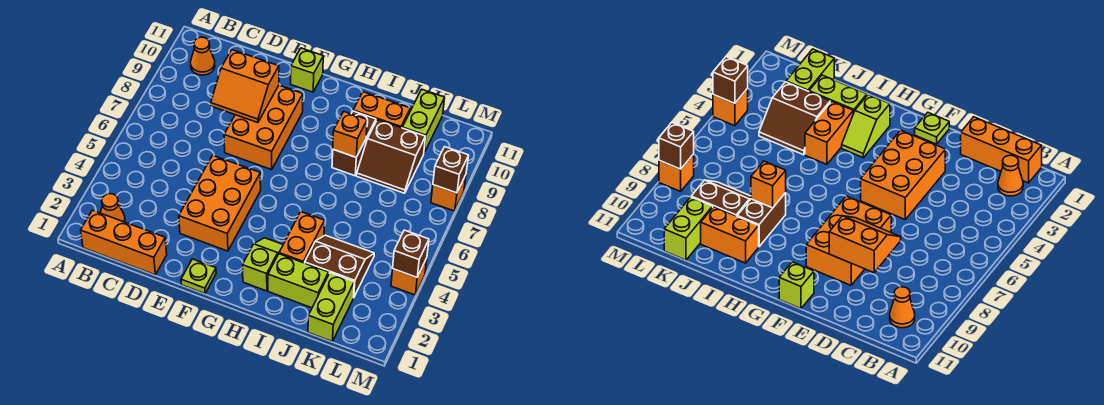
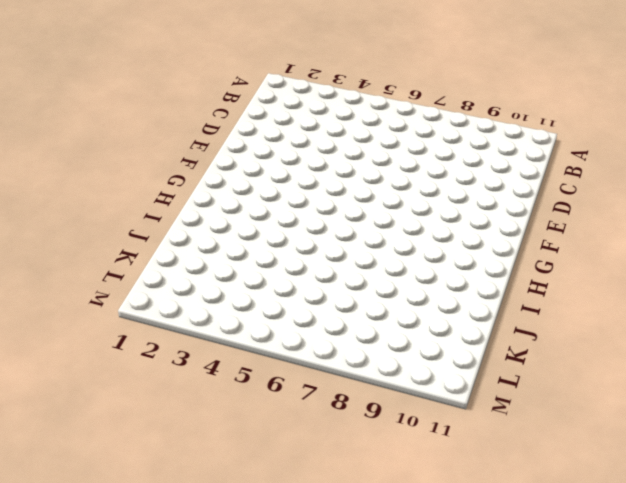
none -> orange 1x3 brick [81,210,167,275]
none -> orange 1x1 cone [101,194,125,222]
none -> orange 1x1 cone [191,37,215,75]

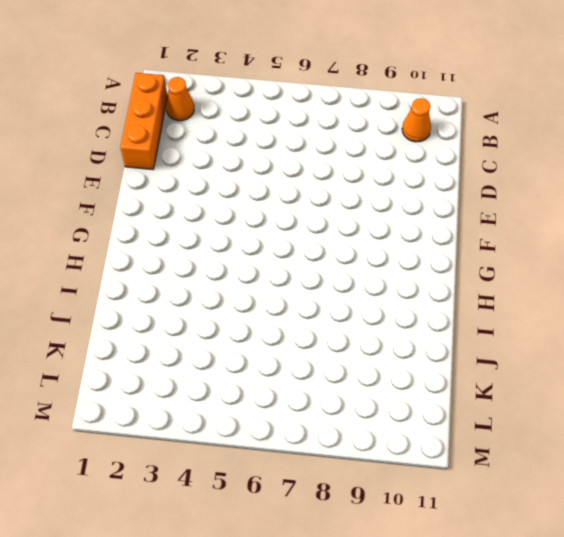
none -> orange 2x3 brick [179,155,261,251]
none -> orange 2x3 brick [224,85,303,170]
none -> lime 1x1 plate [181,259,216,294]

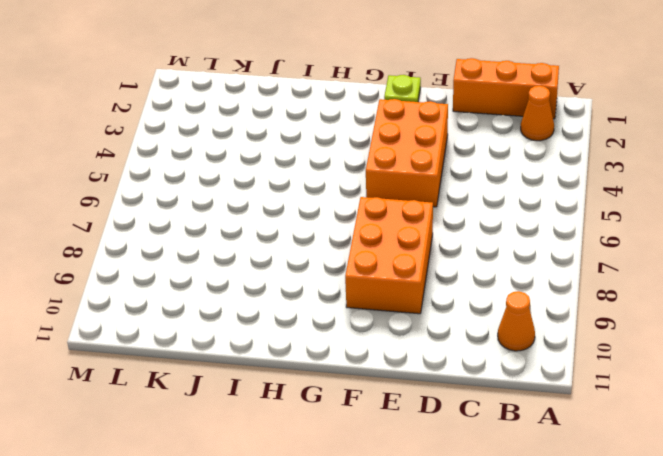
none -> lime 1x1 brick [291,48,323,92]
none -> lime 1x2 slope [243,238,283,291]
none -> lime 1x2 brick [268,254,329,308]

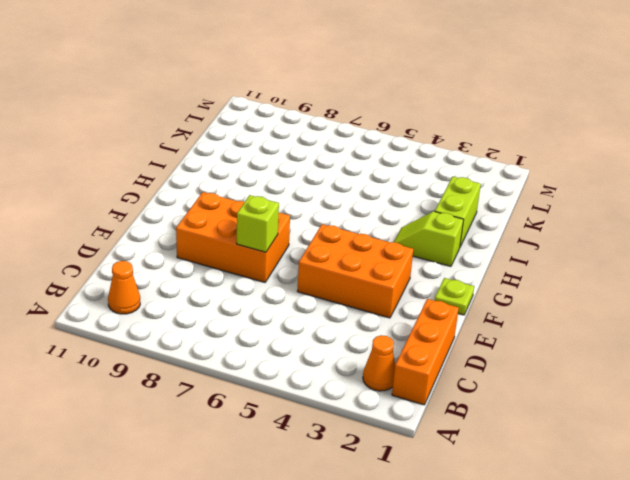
lime 1x1 brick [237,195,279,252] -> lime 1x1 brick moved to [291,48,323,92]
none -> orange 1x2 brick [279,212,325,263]
none -> brown 1x2 brick [332,111,376,176]
none -> orange 1x2 brick [353,92,410,128]

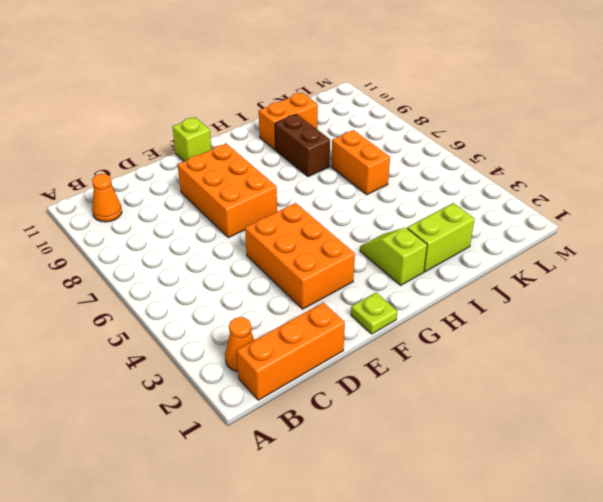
orange 1x2 brick [331,130,390,195] -> orange 1x2 brick moved to [279,212,325,263]
none -> brown 2x2 slope [305,235,374,298]
none -> brown 2x2 slope [357,120,425,193]
none -> lime 1x2 brick [308,273,354,341]

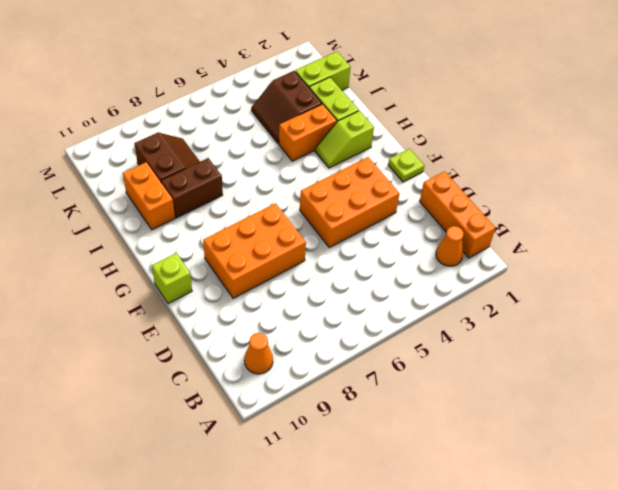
none -> lime 1x2 brick [402,89,445,153]
none -> orange 1x1 brick [391,258,427,295]
none -> orange 1x1 brick [431,175,466,211]

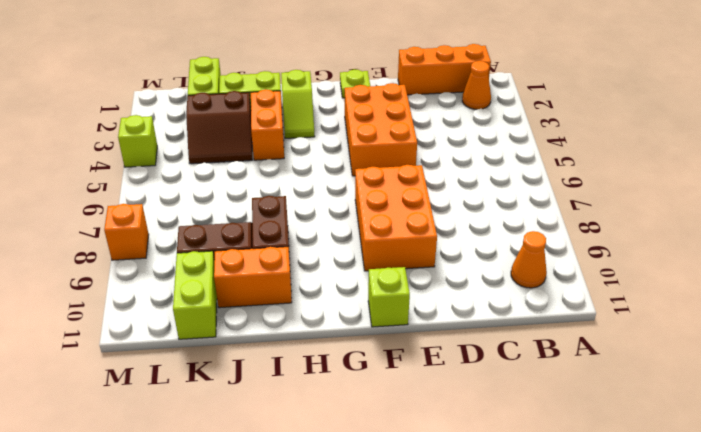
lime 1x1 brick [118,115,157,167] -> orange 1x1 brick [391,258,427,295]
none -> orange 2x2 slope [211,50,279,123]
none -> orange 1x1 brick [333,112,367,157]
none -> brown 1x1 brick [393,230,429,277]

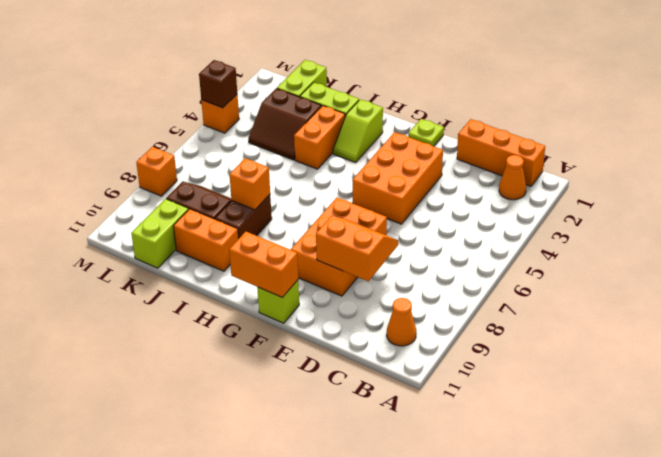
orange 1x2 brick [229,232,298,297] -> none
none -> brown 1x1 brick [433,147,469,193]

